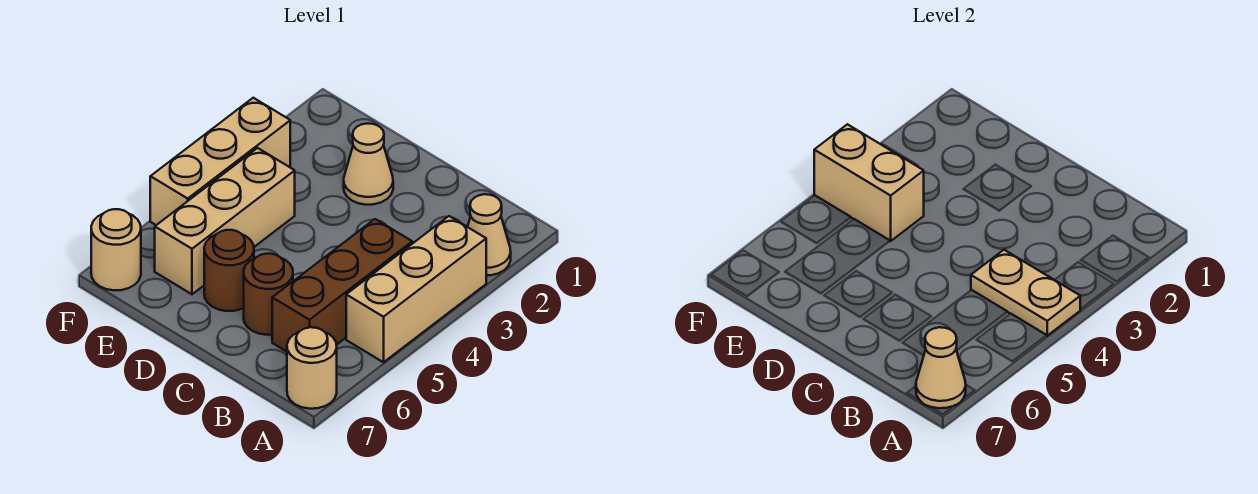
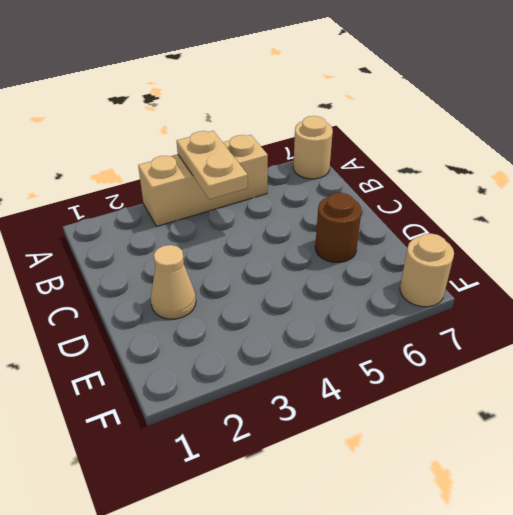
none -> tan 1x1 cone [468,194,511,276]
none -> brown 1x3 brick [272,219,412,352]
none -> brown 1x1 round brick [244,254,293,335]

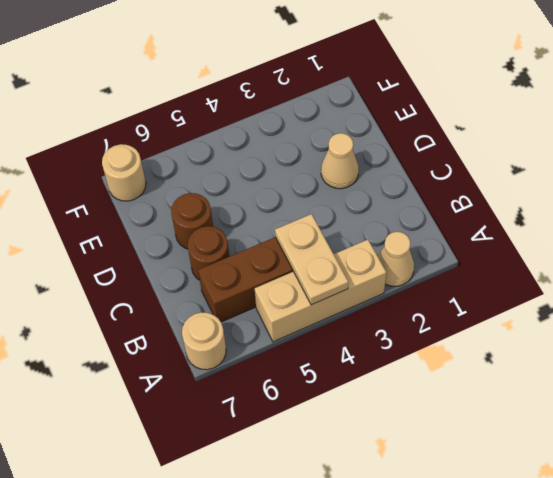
none -> tan 1x3 brick [155,148,295,294]
none -> tan 1x3 brick [150,98,290,225]
none -> tan 1x1 cone [916,327,966,408]

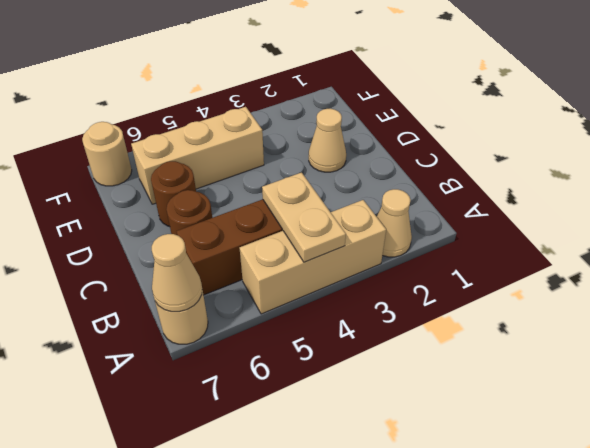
none -> tan 1x3 brick [150,98,290,225]
none -> tan 1x2 brick [814,124,924,241]

